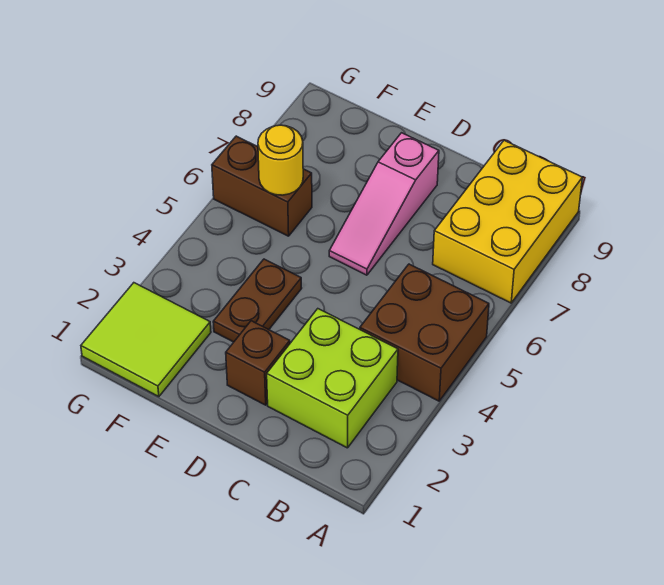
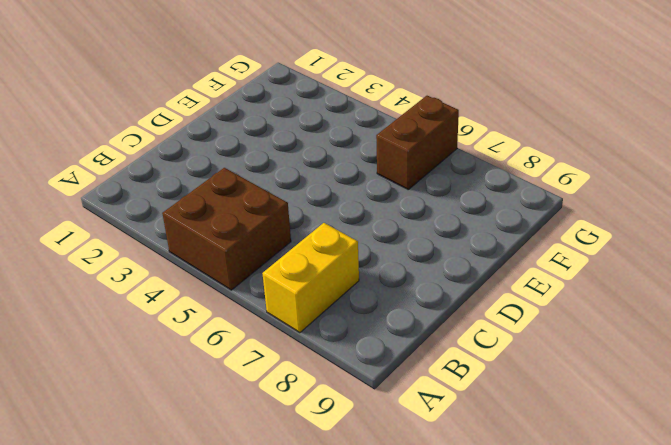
yellow 1x2 brick [262,223,359,333] -> yellow 2x3 brick [433,140,582,303]
none -> lime 2x2 brick [267,309,398,448]
none -> brown 1x1 brick [226,321,290,405]

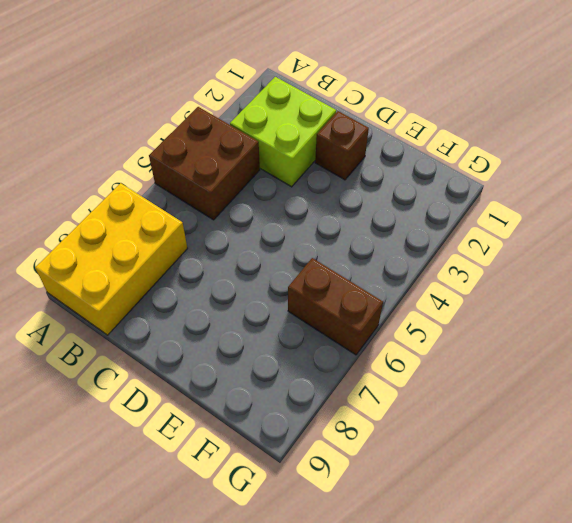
none -> pink 1x3 slope [329,133,439,275]
none -> brown 1x2 plate [213,259,302,342]

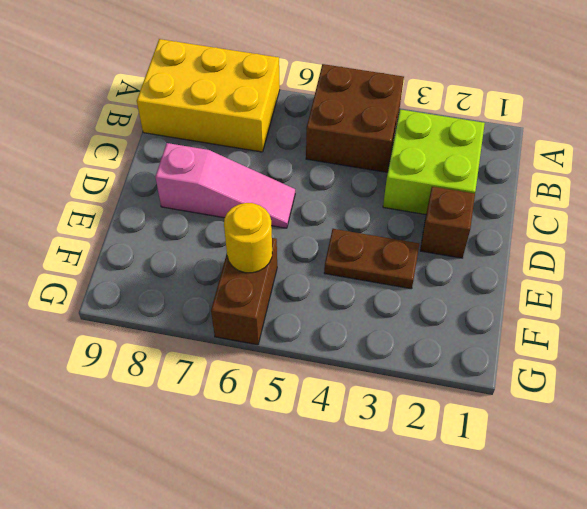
none -> lime 2x2 tile [81,283,211,397]

